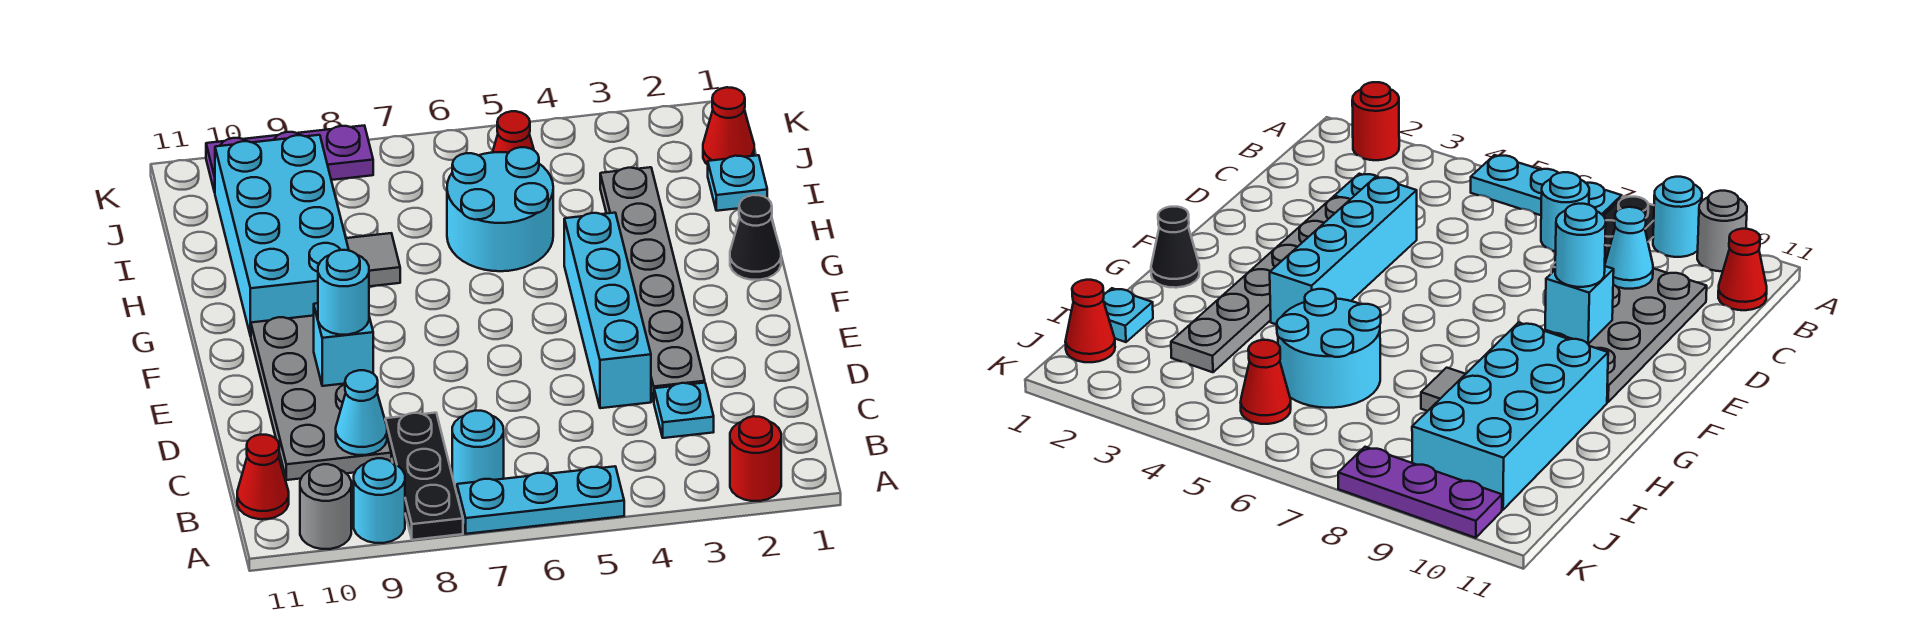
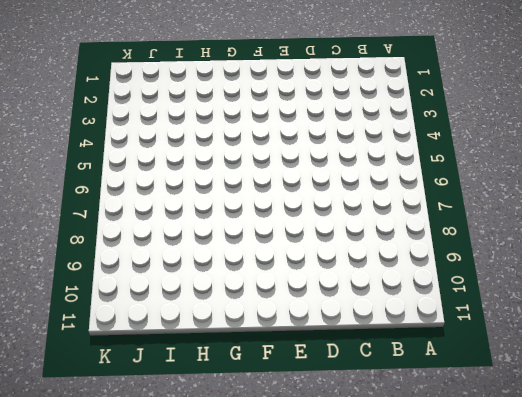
none -> red 1x1 round brick [730,416,781,501]
none -> cyan 1x3 plate [457,466,624,534]
none -> black 1x3 plate [385,413,463,540]

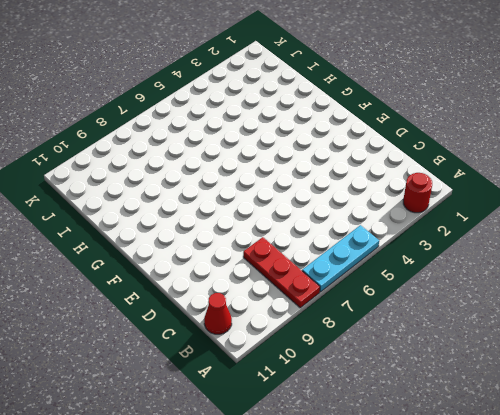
red 1x3 plate [243,237,320,308] -> black 1x3 plate [385,413,463,540]
none -> cyan 1x1 round brick [354,458,405,543]
none -> grey 1x1 round brick [300,464,351,549]
none -> cyan 1x1 round brick [452,411,504,488]

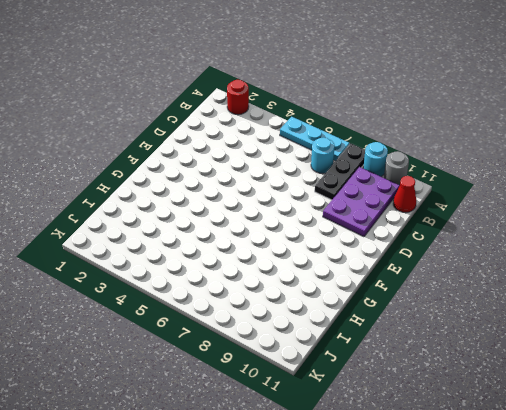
purple 2x3 plate [323,167,400,237] -> grey 2x4 plate [251,316,391,480]
none -> cyan 1x1 plate [654,383,714,438]
none -> grey 1x6 plate [600,167,705,402]
none -> cyan 1x4 brick [564,213,651,408]

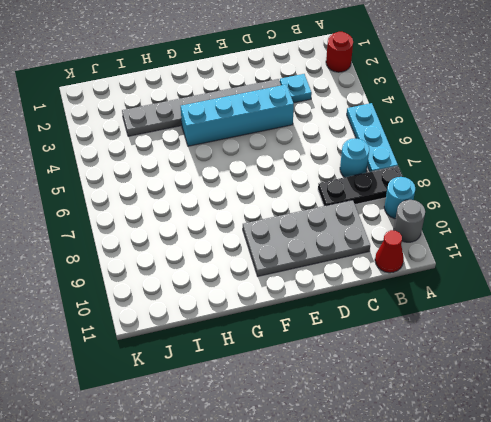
none -> black 1x1 cone [730,195,781,280]
none -> cyan 2x4 brick [215,135,349,336]
none -> cyan 2x2 round brick [447,147,553,271]

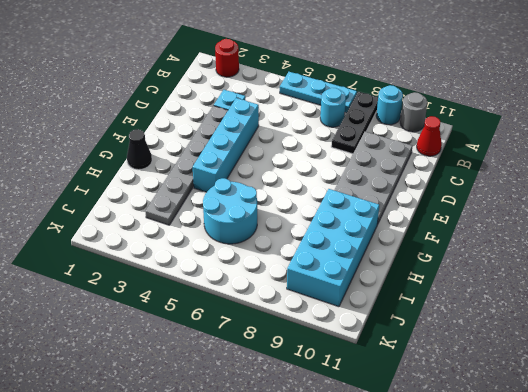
none -> grey 1x1 tile [346,233,400,286]
none -> cyan 1x1 plate [708,155,767,211]
none -> red 1x1 cone [703,87,754,165]

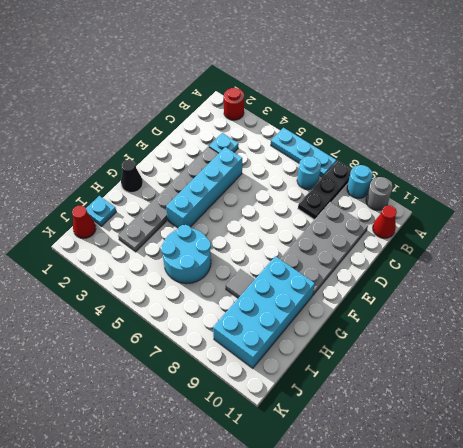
none -> red 1x1 cone [492,111,534,153]
none -> purple 1x3 plate [206,126,373,192]
none -> cyan 1x1 cone [336,370,387,455]

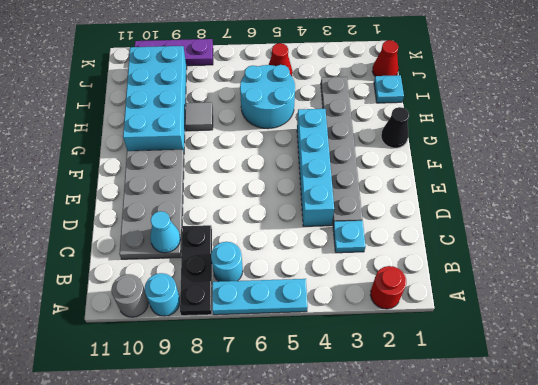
none -> red 1x1 cone [237,435,289,519]
none -> cyan 1x1 brick [314,303,373,386]
none -> cyan 1x1 round brick [318,250,369,335]

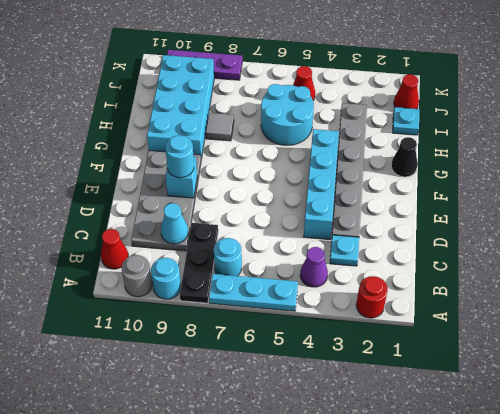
purple 1x1 cone [300,247,328,287] -> none

